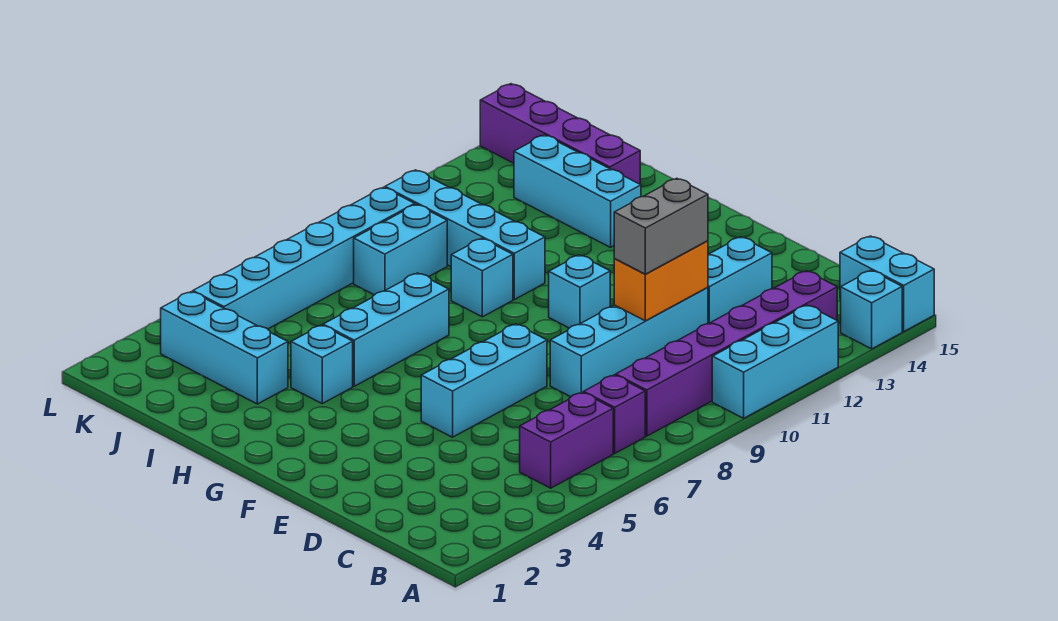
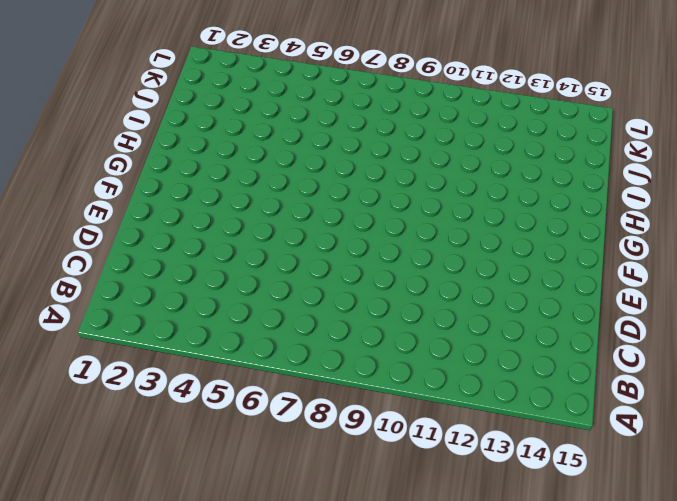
none -> cyan 1x3 brick [712,305,838,418]
none -> cyan 1x1 brick [841,271,902,349]
none -> cyan 1x2 brick [840,236,934,331]

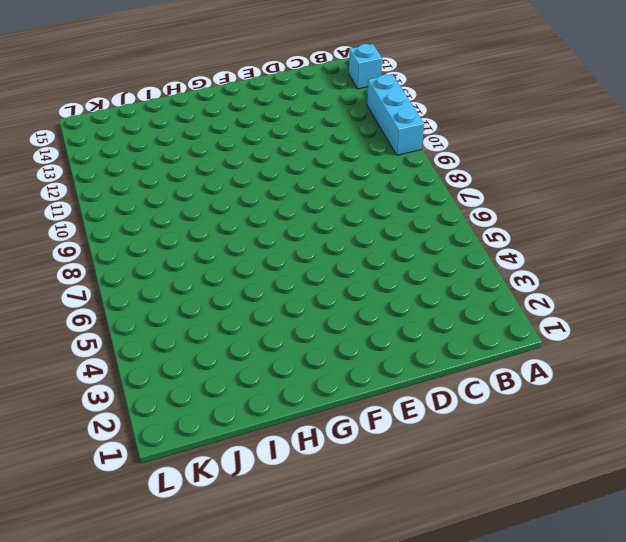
none -> cyan 1x2 brick [840,236,934,331]
none -> purple 1x2 brick [520,392,613,488]
none -> purple 1x1 brick [584,375,645,453]

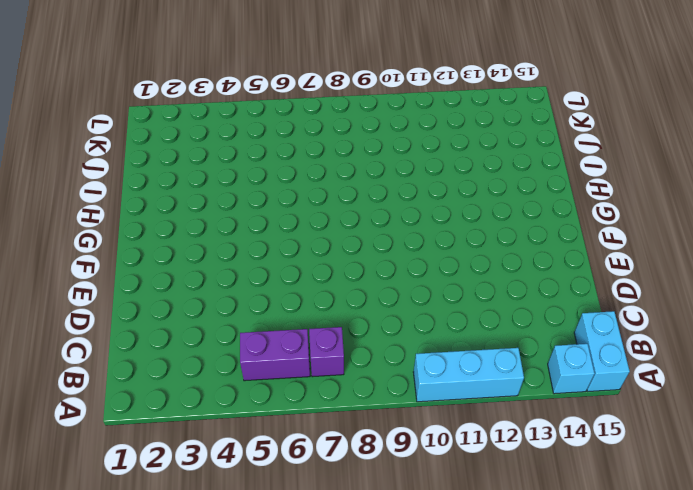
none -> purple 1x6 brick [616,271,837,436]
none -> cyan 1x4 brick [550,288,708,397]
none -> cyan 1x2 brick [708,237,772,324]

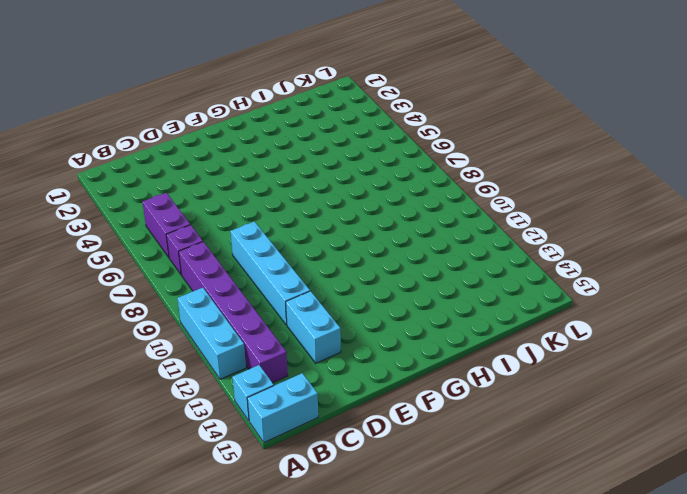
none -> cyan 1x3 brick [421,324,547,437]
none -> cyan 1x1 brick [549,255,610,328]
none -> cyan 1x1 brick [291,325,353,404]

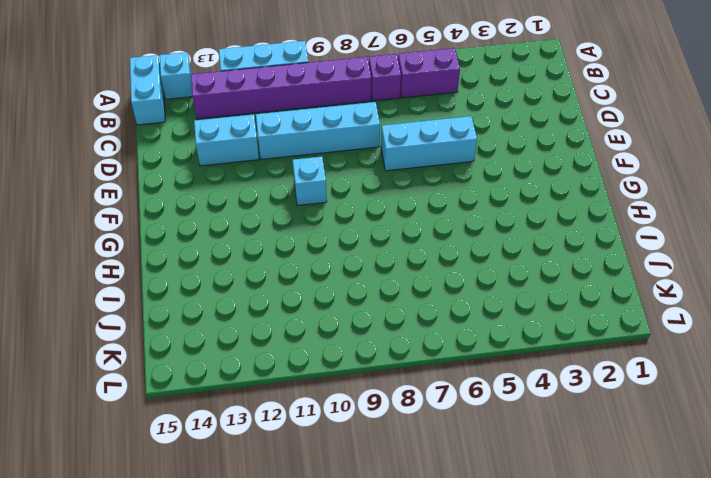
none -> cyan 1x1 brick [291,325,353,404]
none -> cyan 1x3 brick [323,273,449,386]
none -> cyan 1x1 brick [451,238,513,317]

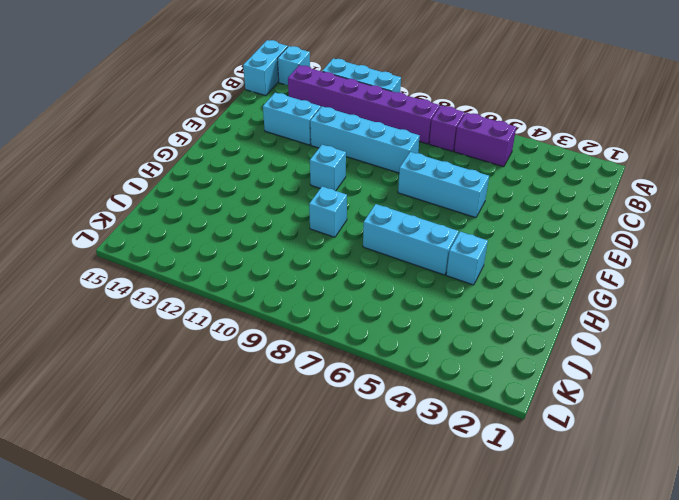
none -> cyan 1x4 brick [385,170,545,299]
none -> cyan 1x3 brick [514,135,641,247]
none -> cyan 1x3 brick [161,292,288,404]

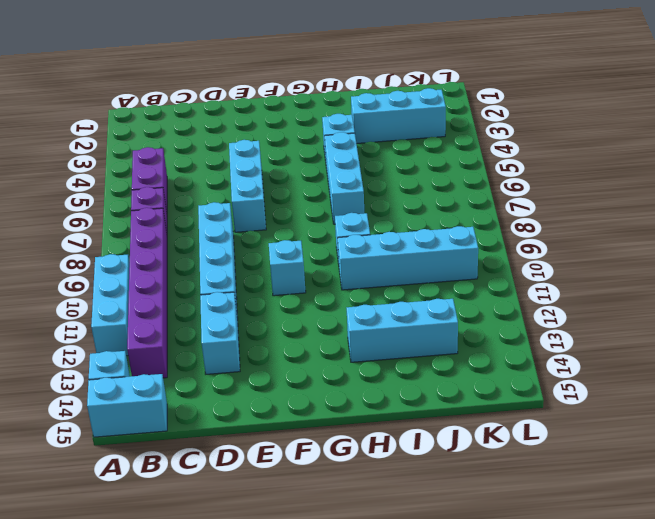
none -> purple 1x4 brick [480,84,640,184]
none -> cyan 1x2 brick [354,204,447,295]
none -> cyan 1x6 brick [193,187,415,329]

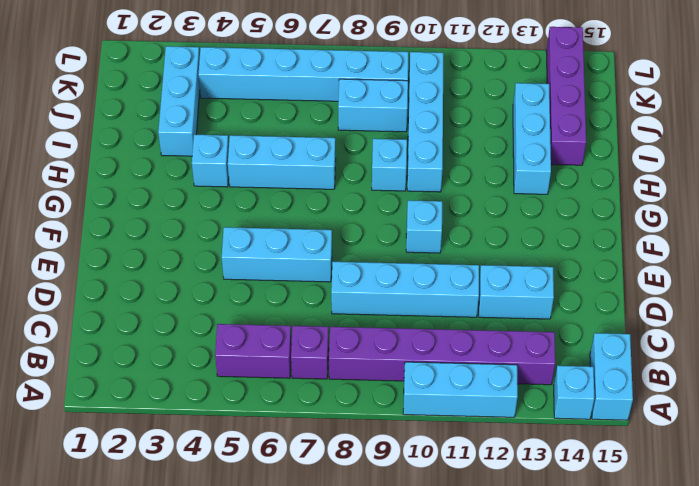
none -> orange 1x2 brick [614,241,708,321]
none -> grey 1x2 brick [614,178,708,274]

